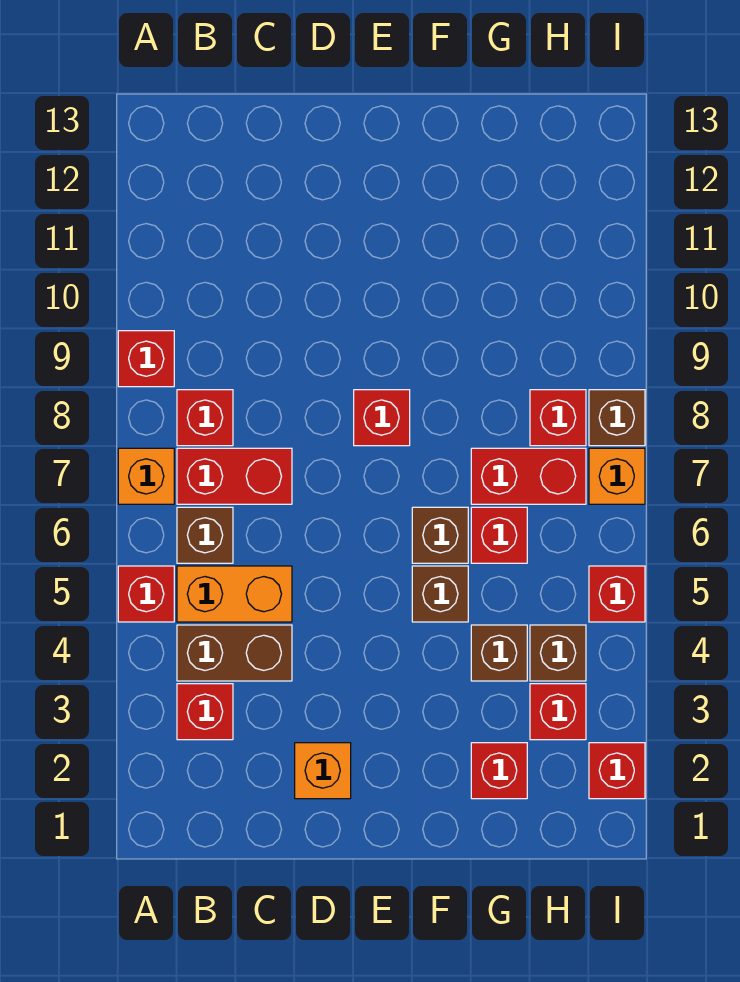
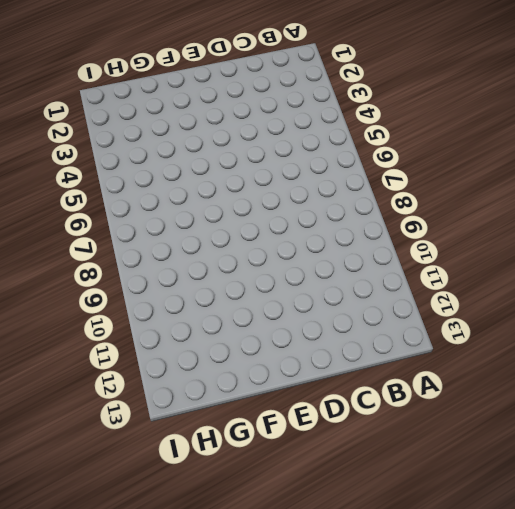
none -> red 1x1 brick [118,566,174,622]
none -> orange 1x1 brick [118,448,174,504]
none -> red 1x1 brick [118,331,174,387]

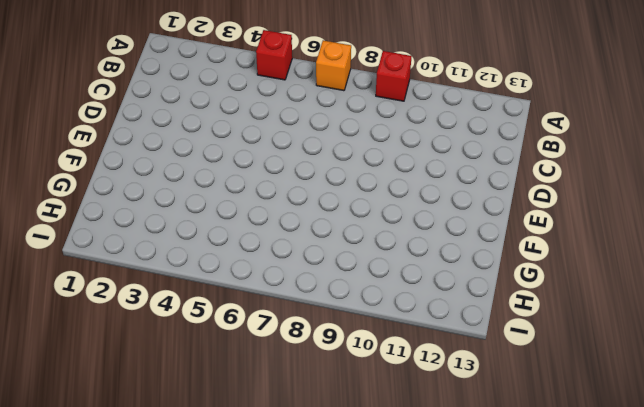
none -> red 1x1 brick [177,684,233,740]
none -> brown 1x2 brick [177,625,292,681]
none -> orange 1x2 brick [177,566,292,622]

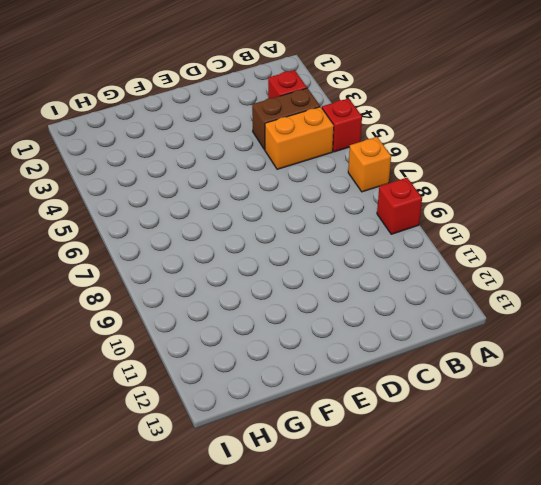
none -> brown 1x1 brick [177,507,233,563]
none -> red 1x2 brick [177,448,292,504]
none -> red 1x1 brick [177,390,233,446]

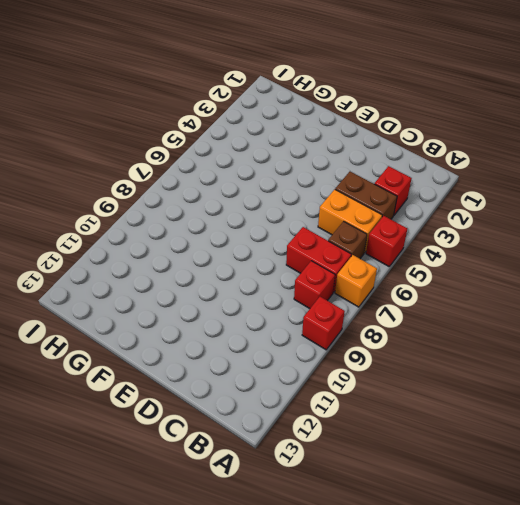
none -> orange 1x1 brick [295,743,351,799]
none -> red 1x1 brick [354,390,410,446]
none -> brown 1x1 brick [412,566,468,622]

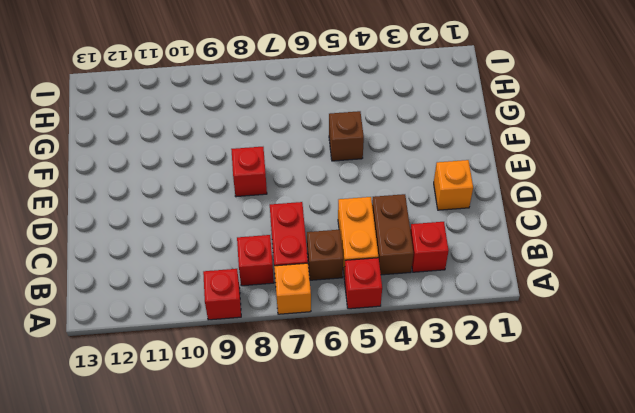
none -> brown 1x1 brick [412,507,468,563]
none -> red 1x1 brick [471,743,527,799]
none -> brown 1x1 brick [471,625,527,681]

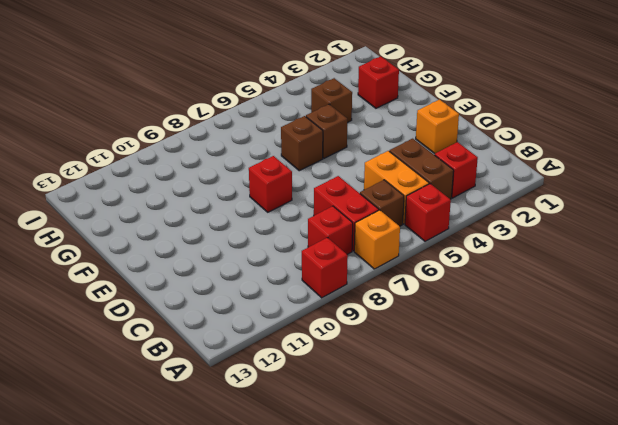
none -> red 1x1 brick [471,507,527,563]
none -> red 1x2 brick [471,448,586,504]
none -> red 1x1 brick [530,684,586,740]

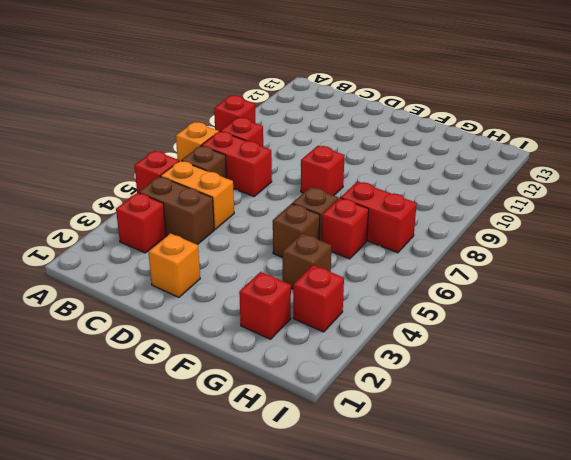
none -> brown 1x1 brick [530,625,586,681]
none -> red 1x1 brick [530,390,586,446]
none -> red 1x1 brick [589,743,645,799]

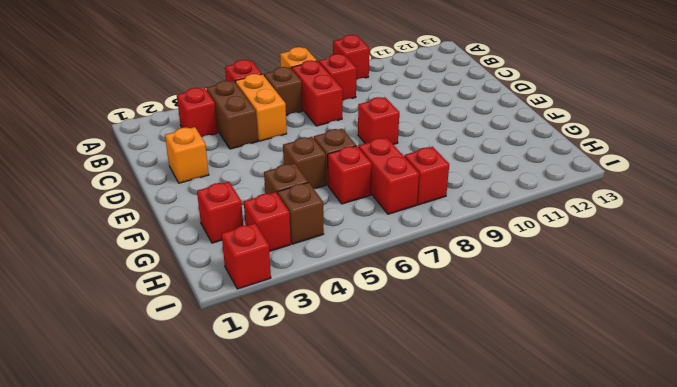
none -> red 1x1 brick [589,566,645,622]
none -> orange 1x1 brick [589,448,645,504]
none -> brown 1x1 brick [589,390,645,446]

